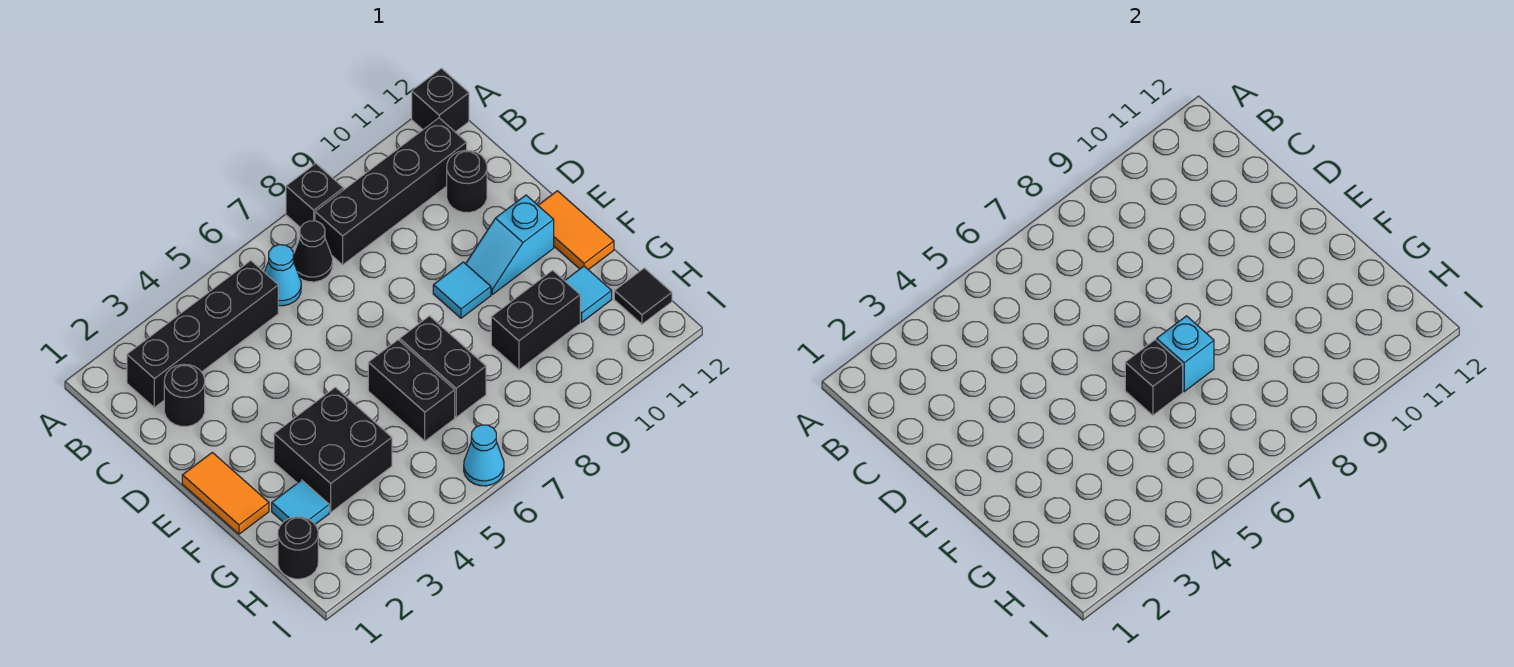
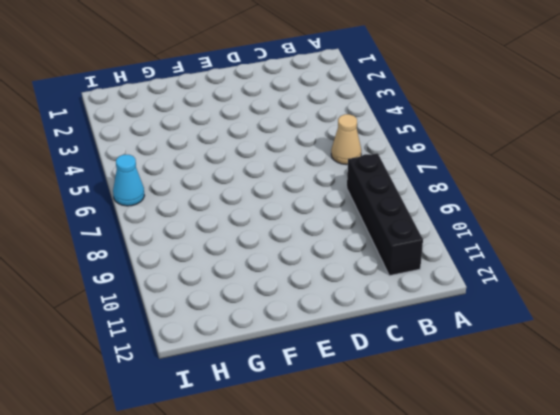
tan 1x1 cone [331,114,361,165] -> cyan 1x1 cone [265,245,301,306]
none -> black 1x1 brick [286,164,344,228]
none -> black 1x1 brick [412,68,469,132]
none -> black 1x4 brick [127,261,278,408]

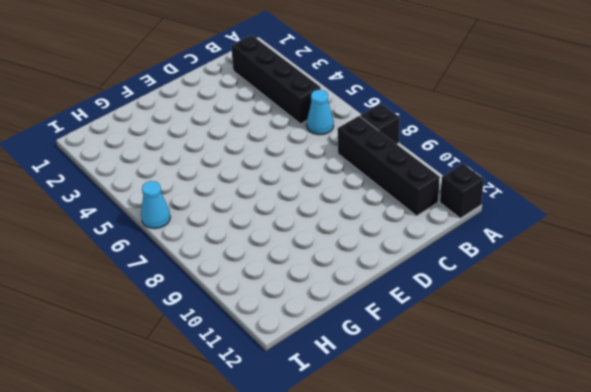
none -> black 1x1 cone [293,221,333,282]
none -> black 1x1 round brick [164,364,205,427]
none -> black 1x1 round brick [447,150,487,213]

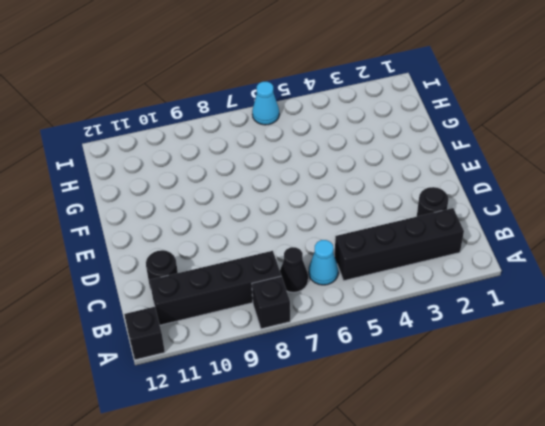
none -> orange 1x2 tile [182,452,269,534]
none -> cyan 1x1 tile [433,262,491,318]
none -> cyan 1x2 slope [466,195,554,294]

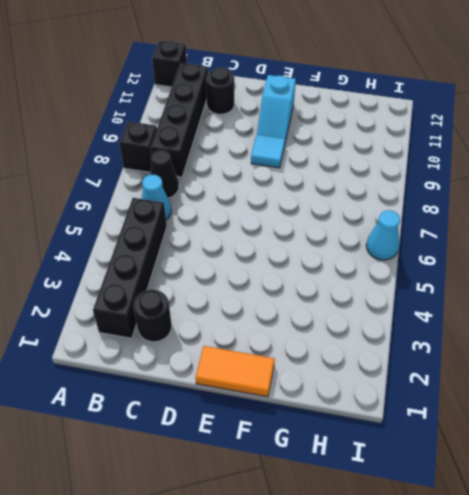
none -> orange 1x2 tile [538,191,614,270]
none -> black 2x2 brick [274,387,392,512]
none -> black 1x2 brick [368,340,455,441]

